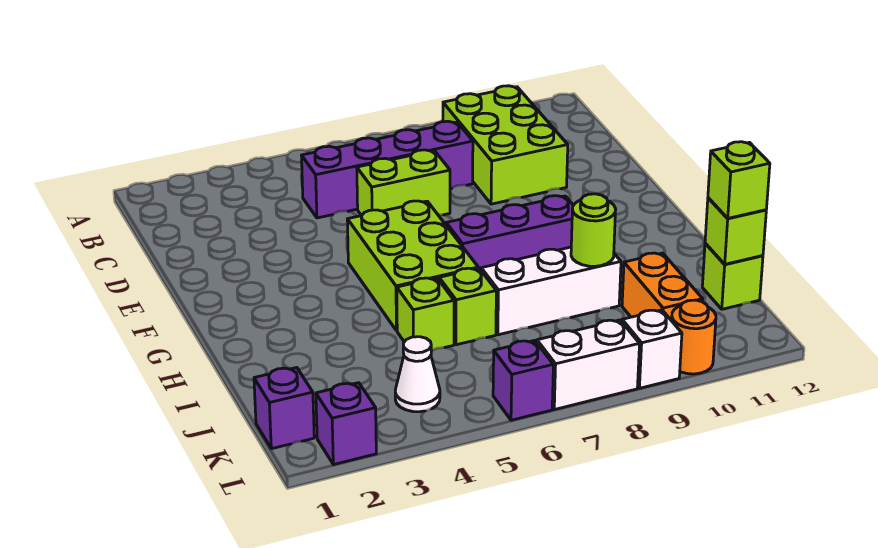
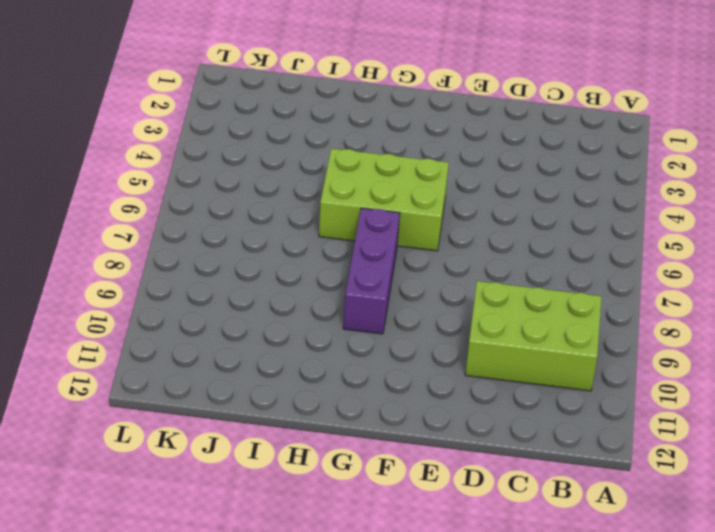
none -> purple 1x4 brick [302,121,473,218]
none -> lime 1x2 brick [357,150,450,216]
none -> lime 1x1 brick [397,278,454,351]

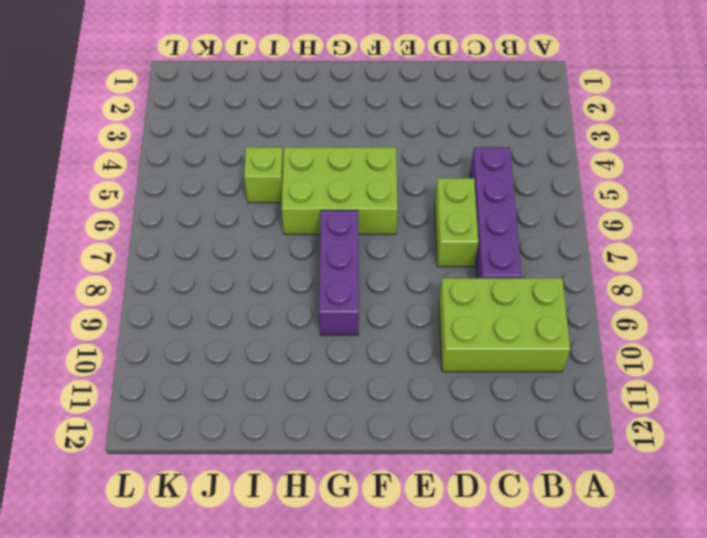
none -> lime 1x1 brick [439,268,496,345]
none -> white 1x3 brick [481,247,621,335]
none -> orange 1x2 brick [622,253,703,321]

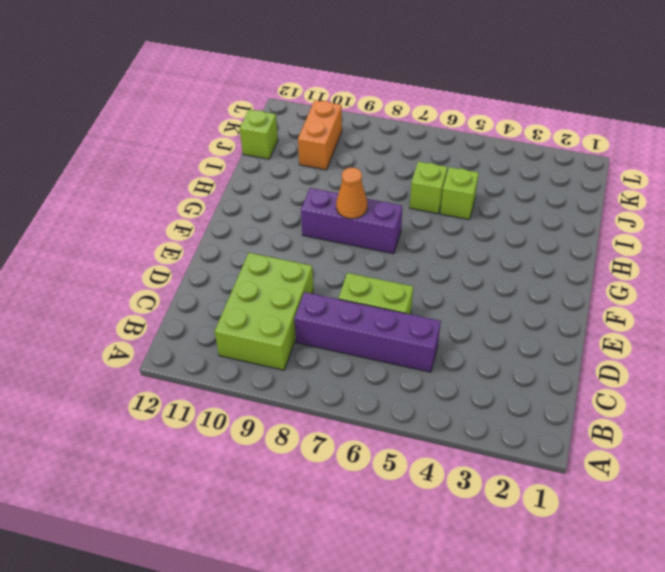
orange 1x1 cone [336,168,367,219] -> none
none -> lime 2x3 brick [347,201,478,331]
none -> white 1x3 brick [481,247,621,335]
none -> purple 1x1 brick [254,368,314,449]

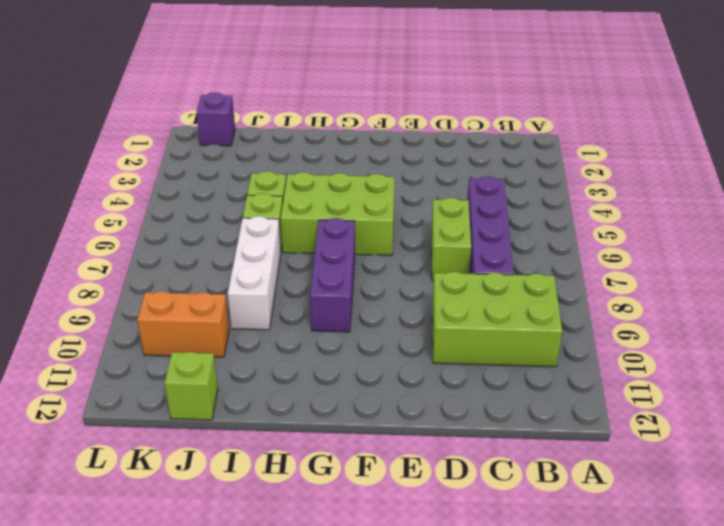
none -> white 1x1 cone [395,337,440,412]
none -> purple 1x1 brick [316,383,376,465]
none -> purple 1x1 brick [493,340,553,420]

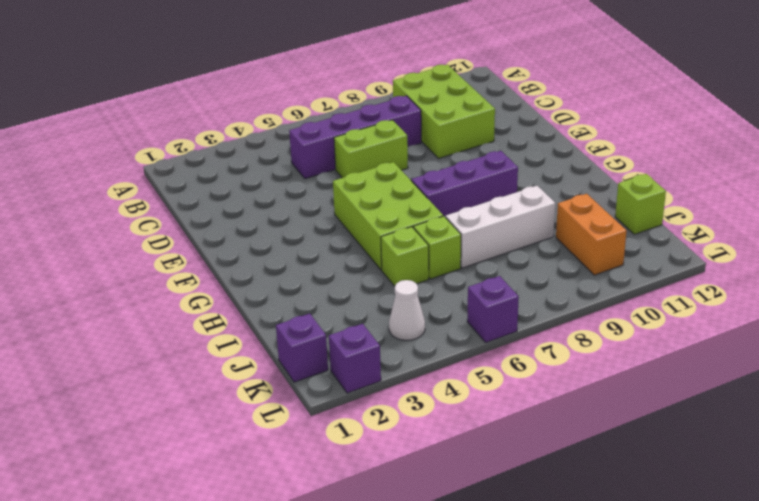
none -> white 1x2 brick [537,320,640,410]
none -> white 1x1 brick [622,310,682,388]
none -> orange 1x1 round brick [672,300,716,374]

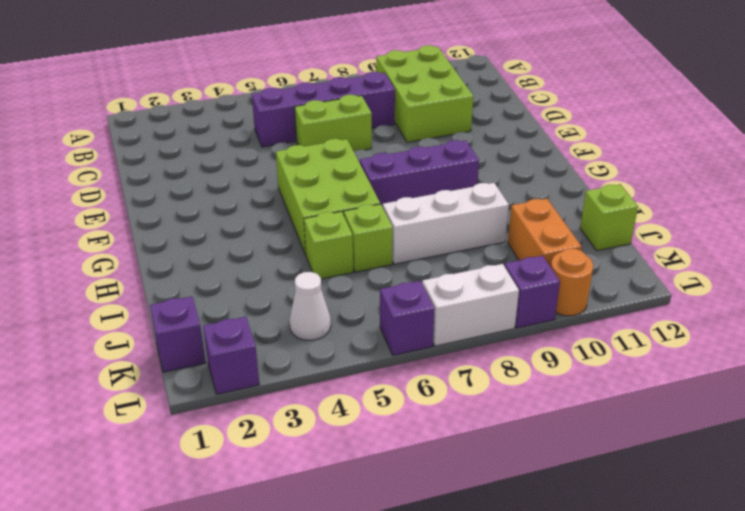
purple 1x1 brick [505,256,560,328] -> white 1x1 brick [622,310,682,388]
none -> lime 1x1 round brick [571,194,616,266]
none -> lime 1x1 brick [705,198,766,264]
none -> lime 1x1 brick [708,142,770,218]

